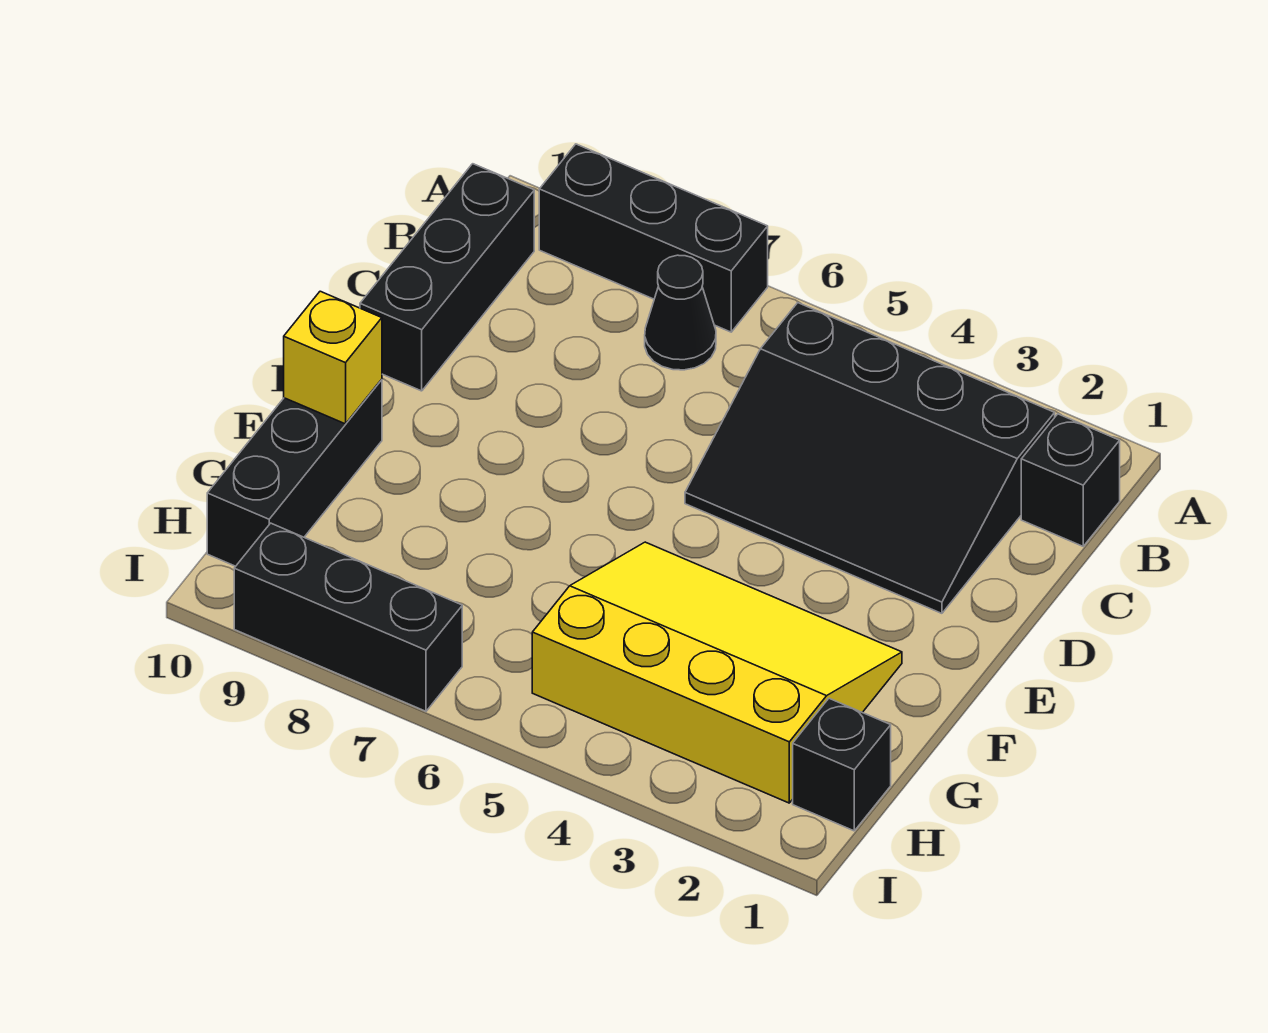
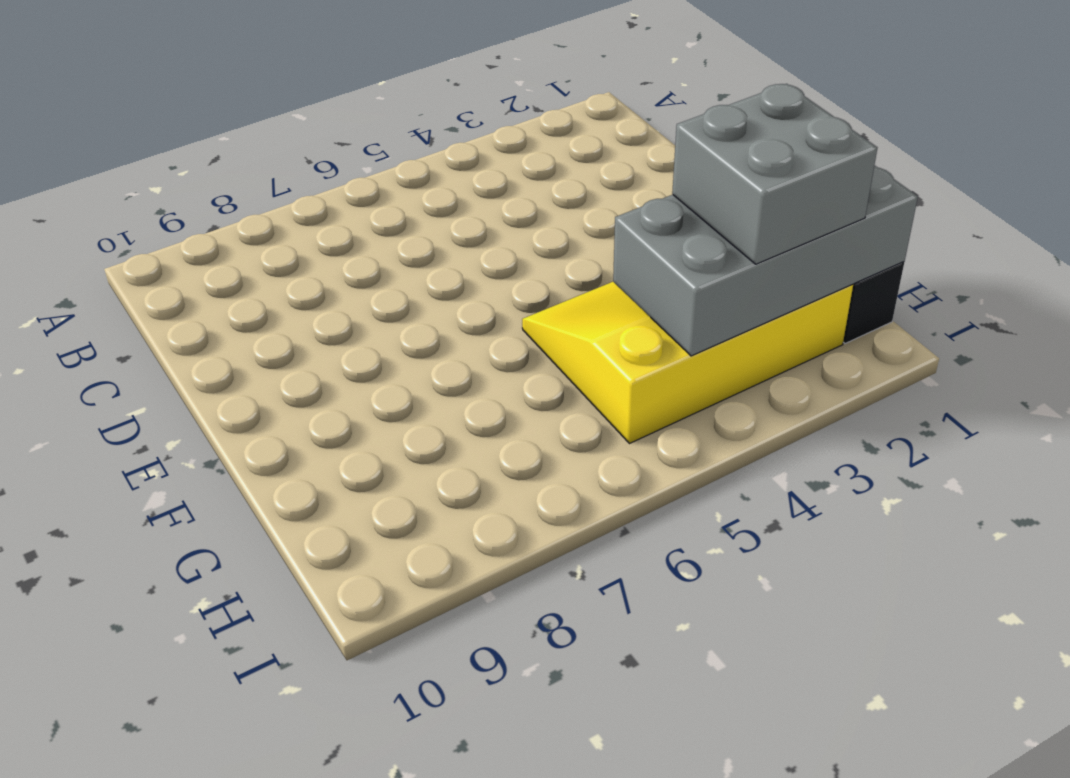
grey 2x4 brick [613,165,918,356] -> none
grey 2x2 brick [672,84,877,264] -> none
none -> black 1x3 brick [539,144,768,332]
none -> black 1x1 brick [1021,414,1120,546]

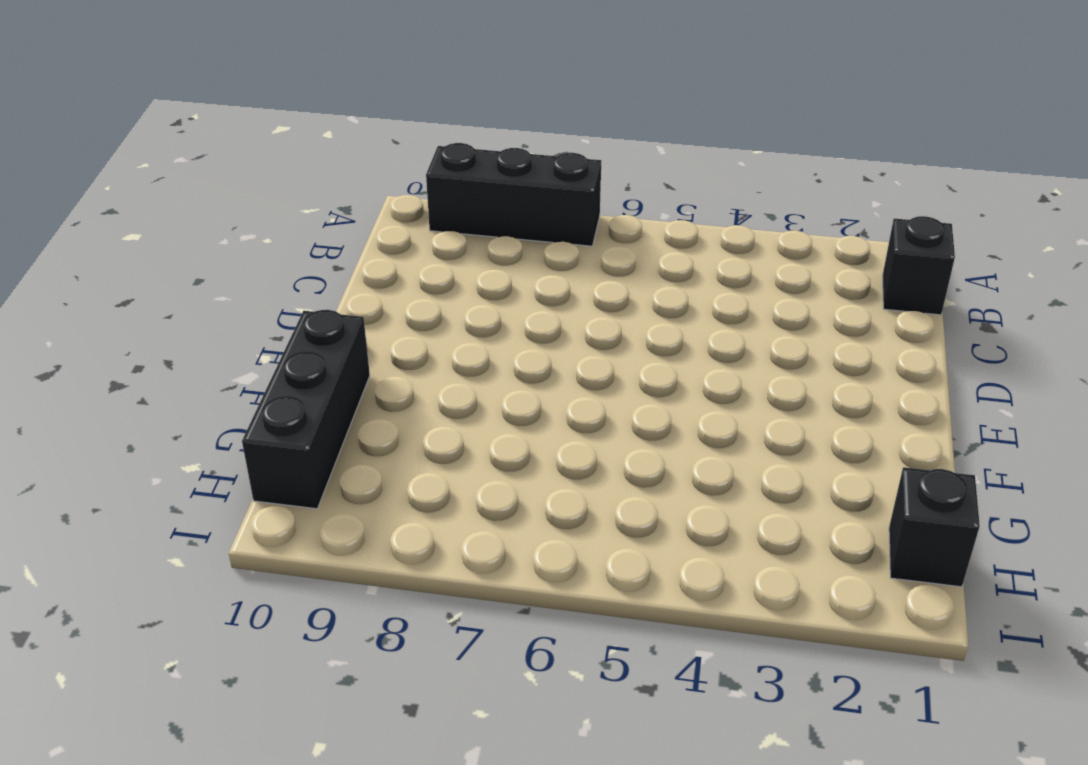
none -> black 3x4 slope [685,303,1055,613]
none -> black 1x1 cone [645,255,716,370]

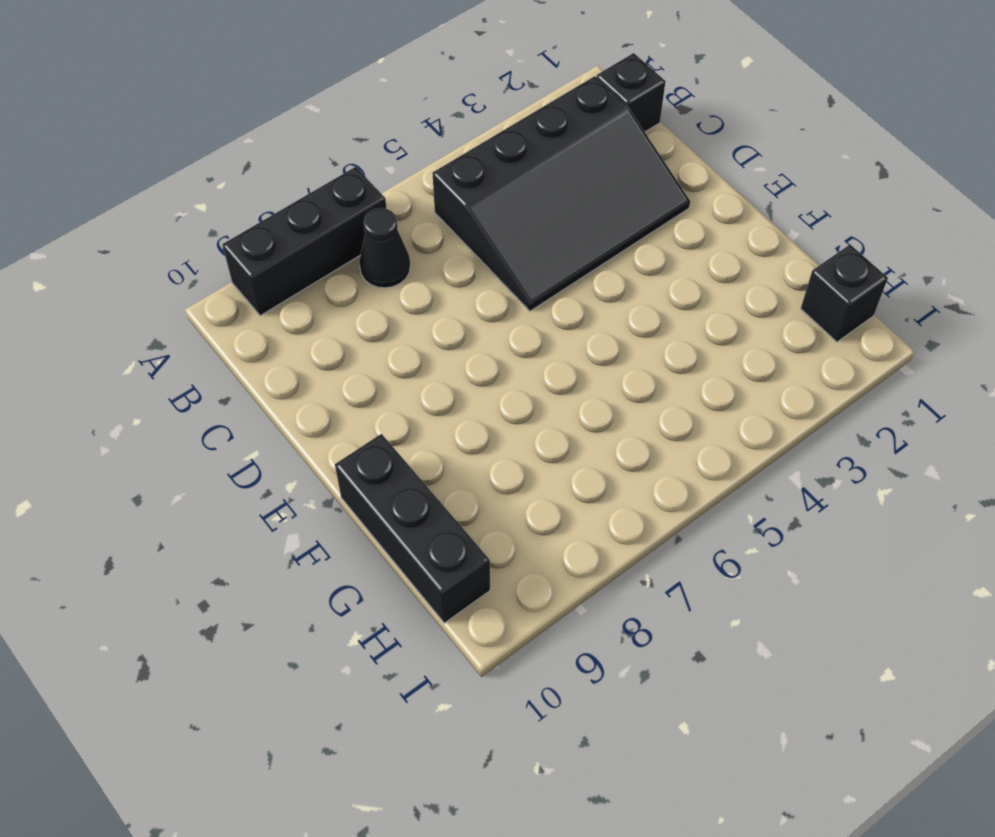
none -> black 1x3 brick [360,164,534,391]
none -> yellow 3x4 slope [532,542,902,803]

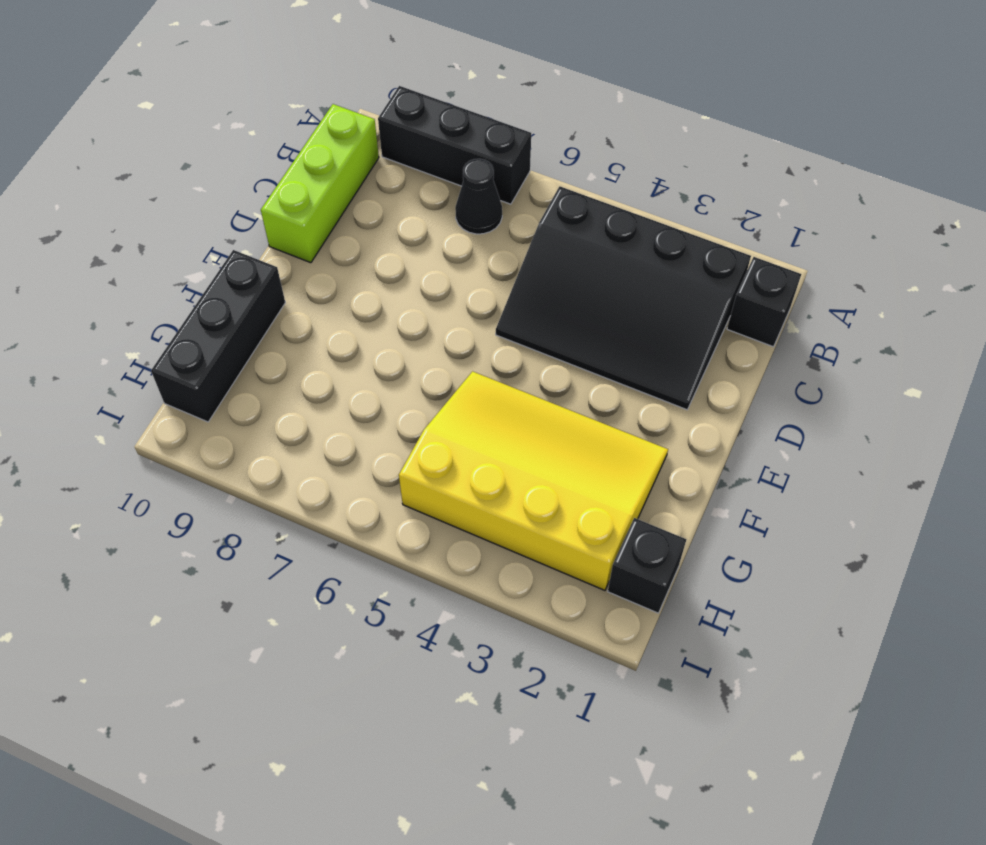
lime 1x3 brick [261,104,379,263] -> black 1x3 brick [360,164,534,391]
none -> black 1x3 brick [234,523,462,711]
none -> yellow 1x1 brick [284,291,382,424]

